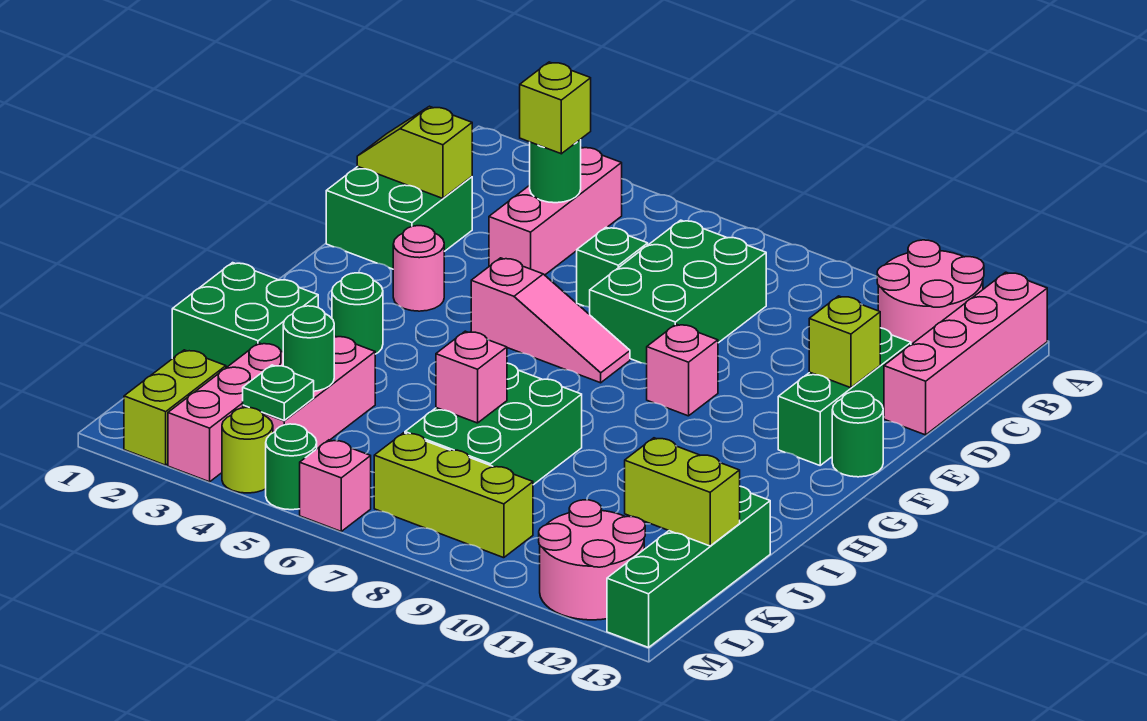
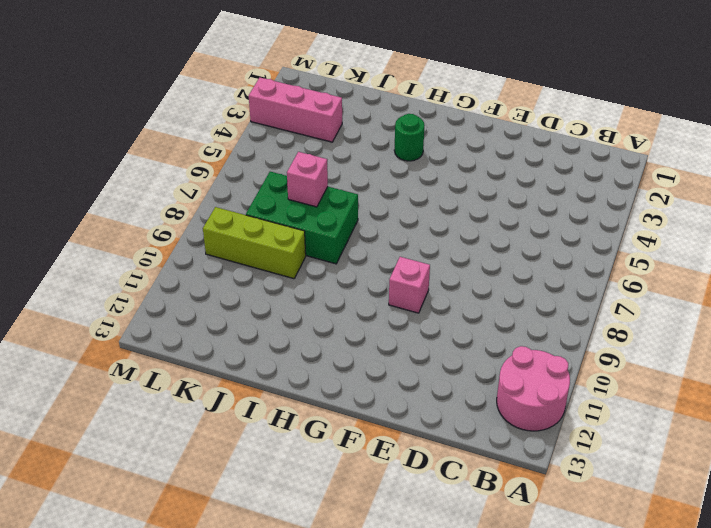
lime 1x3 brick [203,207,306,279] -> lime 1x3 brick turned to [374,433,533,558]
none -> pink 1x4 brick [884,272,1047,435]
none -> pink 1x3 brick [489,147,622,275]
none -> green 2x3 brick [590,220,766,364]
none -> green 2x2 brick [326,167,472,269]

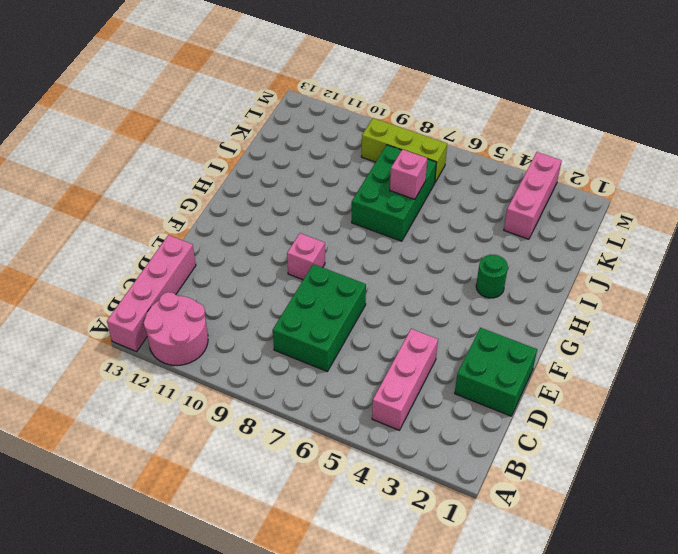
none -> green 1x1 brick [577,227,648,307]
none -> green 1x3 brick [778,328,911,465]
none -> pink 1x1 round brick [393,226,444,311]
none -> pink 1x3 slope [471,258,630,383]

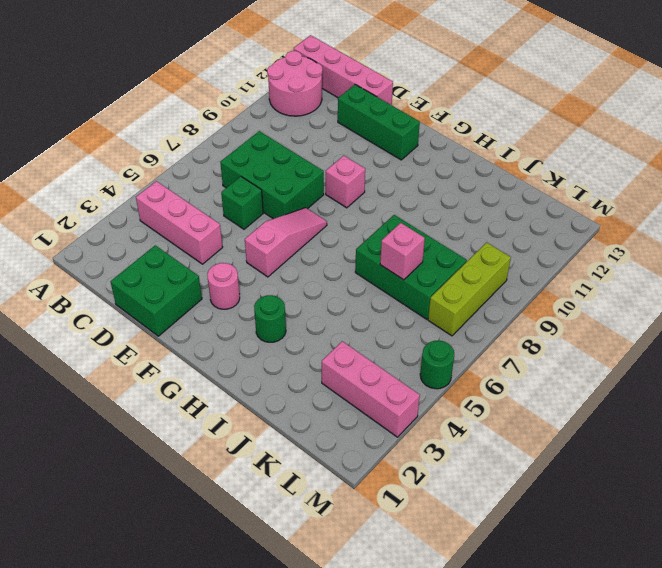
none -> green 1x1 round brick [832,391,883,477]
none -> green 2x2 brick [172,263,318,368]
none -> pink 1x3 brick [243,336,375,449]
none -> green 1x4 brick [607,486,770,647]

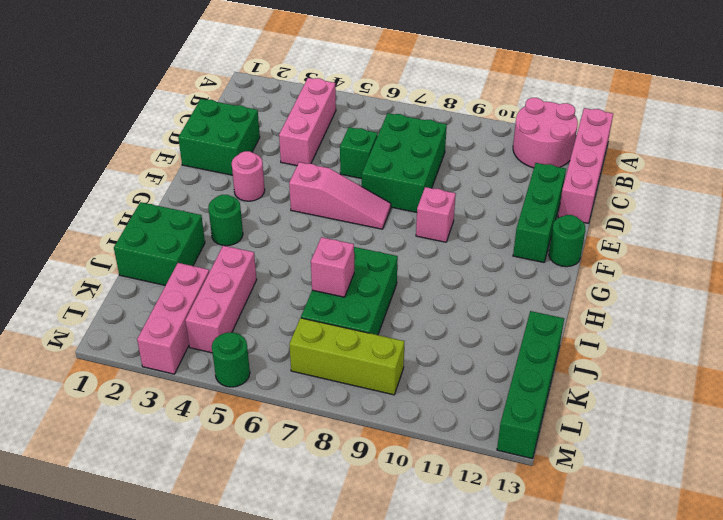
none -> lime 1x2 brick [124,350,226,465]
none -> pink 2x2 round brick [539,500,645,620]
none -> lime 1x1 round brick [222,408,273,493]
none -> pink 1x1 brick [300,440,371,531]

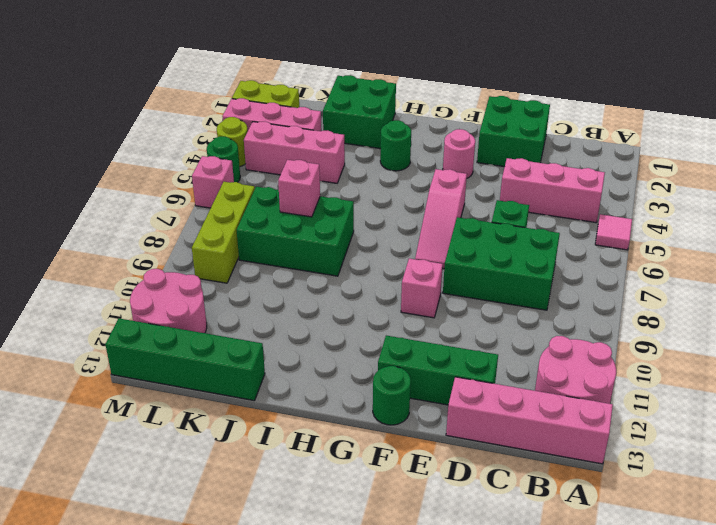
pink 1x1 tile [595,214,632,250] -> none
none -> green 1x1 round brick [530,139,581,203]
none -> lime 1x2 slope [357,106,472,198]
none -> lime 1x1 brick [809,296,880,388]
none -> green 1x1 round brick [283,306,334,391]

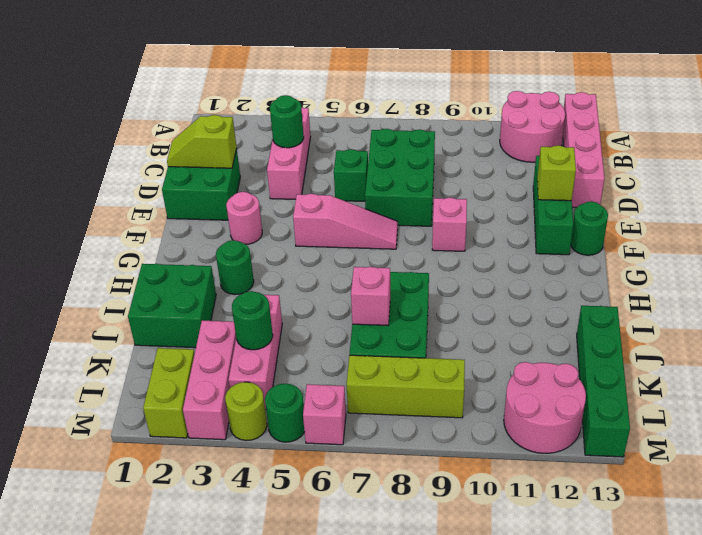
none -> lime 1x2 brick [625,438,740,546]
none -> green 1x1 plate [243,365,314,420]
none -> lime 1x1 brick [520,62,591,154]

